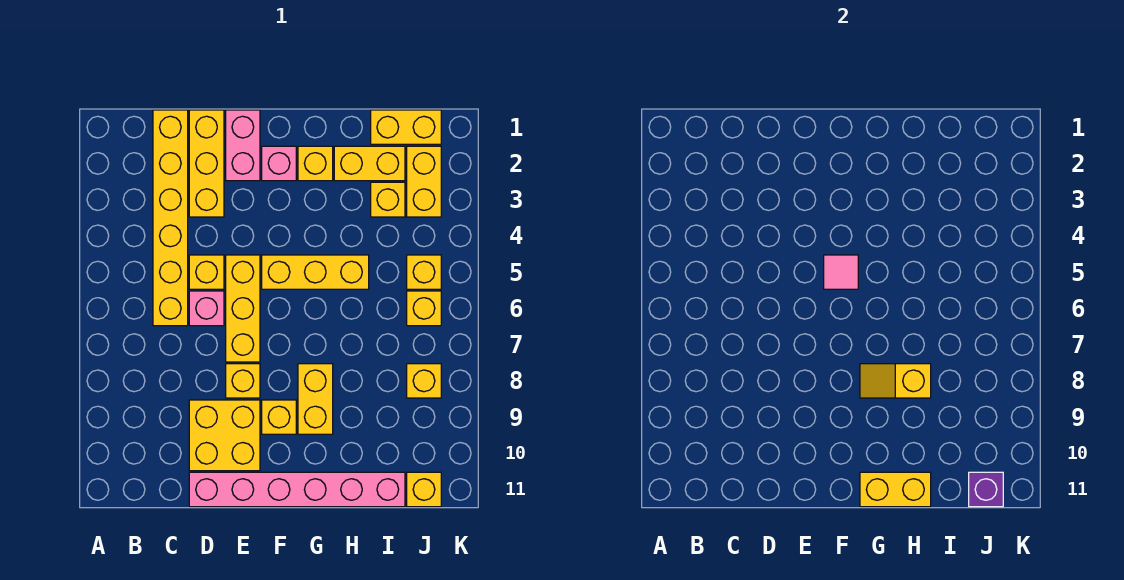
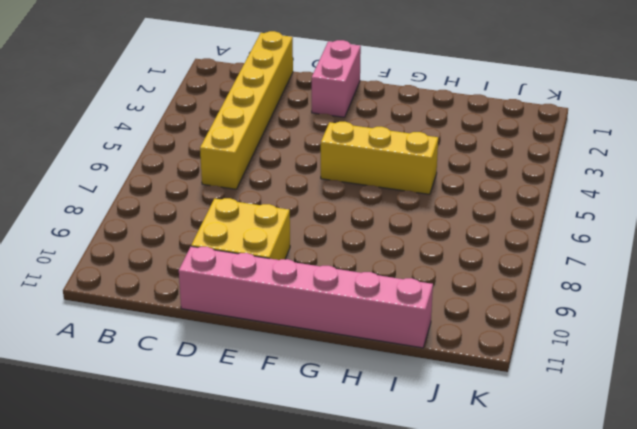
none -> yellow 1x3 brick [189,110,224,217]
none -> yellow 1x1 brick [189,255,224,289]
none -> pink 1x1 brick [189,291,224,326]

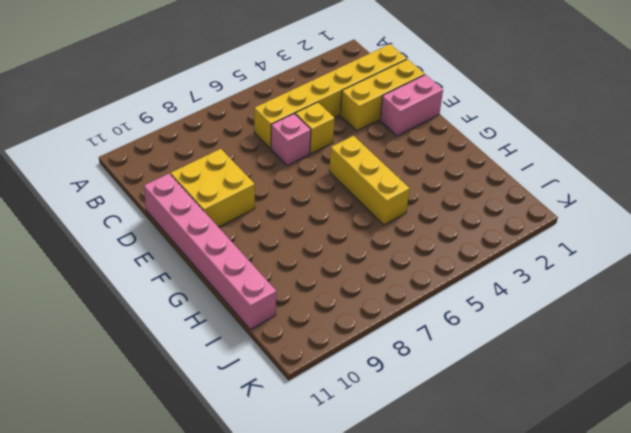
none -> yellow 1x3 brick [226,255,260,362]
none -> yellow 1x1 brick [226,364,260,398]
none -> pink 1x1 brick [262,146,296,181]

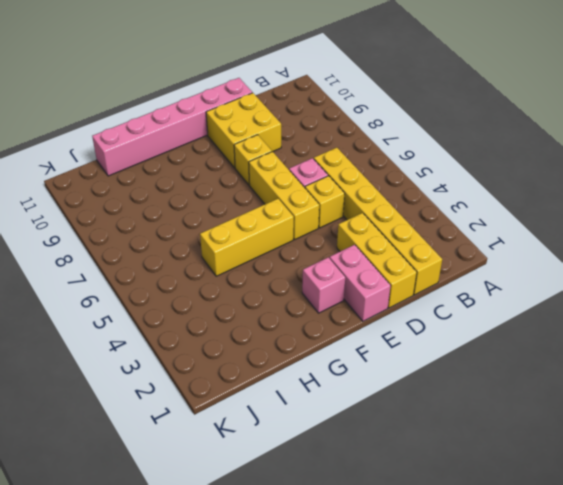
none -> yellow 1x1 brick [262,400,296,434]
none -> yellow 1x1 brick [298,146,333,181]
none -> yellow 1x2 brick [298,364,333,434]

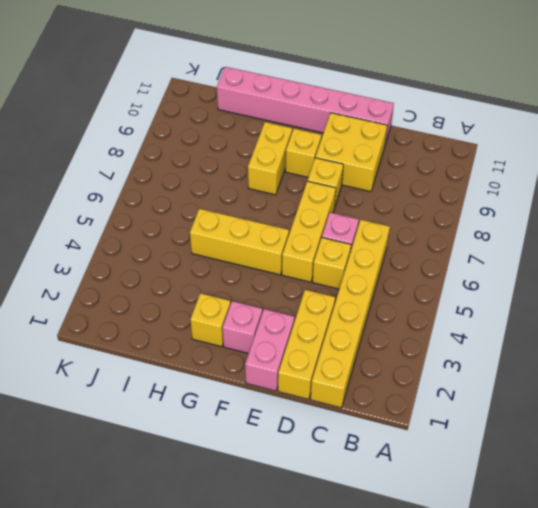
none -> yellow 1x2 brick [334,146,405,181]
none -> yellow 1x2 brick [371,110,441,144]
none -> yellow 1x1 brick [371,182,405,217]

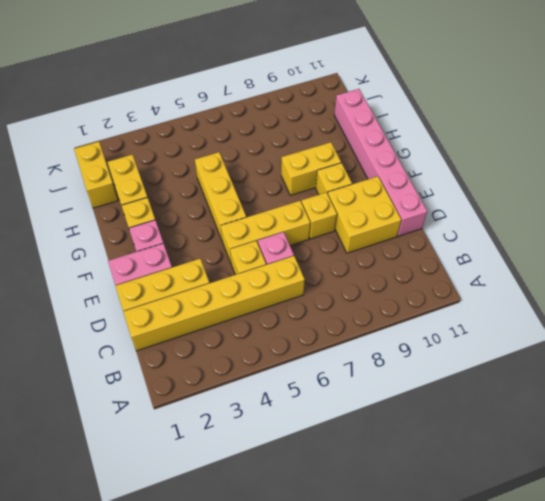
none -> yellow 1x1 brick [371,182,405,217]
none -> yellow 1x2 brick [407,146,441,217]
none -> yellow 1x1 brick [407,255,441,289]

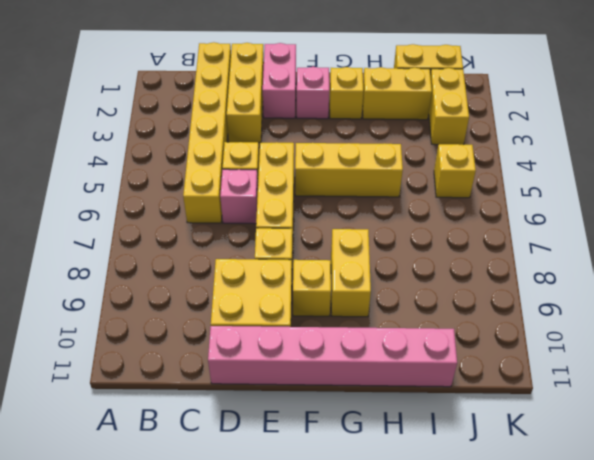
none -> yellow 1x1 brick [371,182,405,217]
none -> yellow 1x1 brick [407,291,441,326]
none -> yellow 1x1 brick [407,364,441,398]

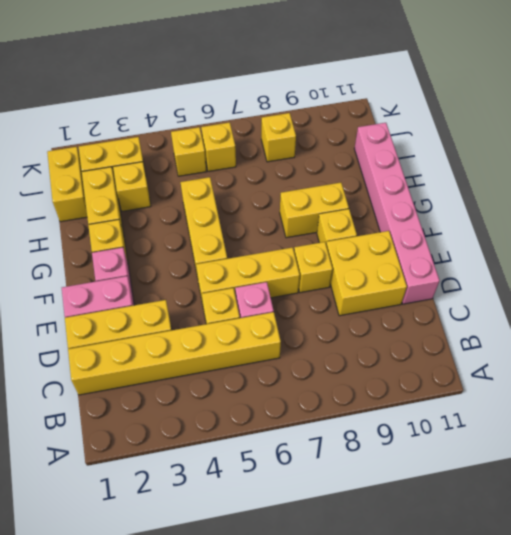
none -> yellow 1x1 brick [407,472,441,507]
none -> pink 1x1 tile [824,255,858,289]
none -> yellow 1x2 slope [860,364,931,398]

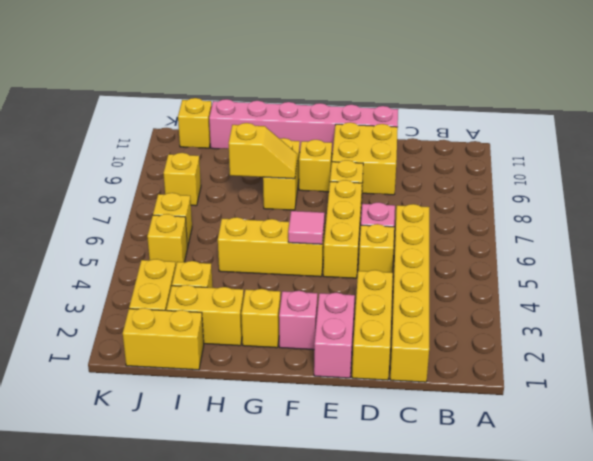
none -> yellow 1x2 brick [860,472,931,507]
none -> purple 1x1 brick [969,472,1003,507]

